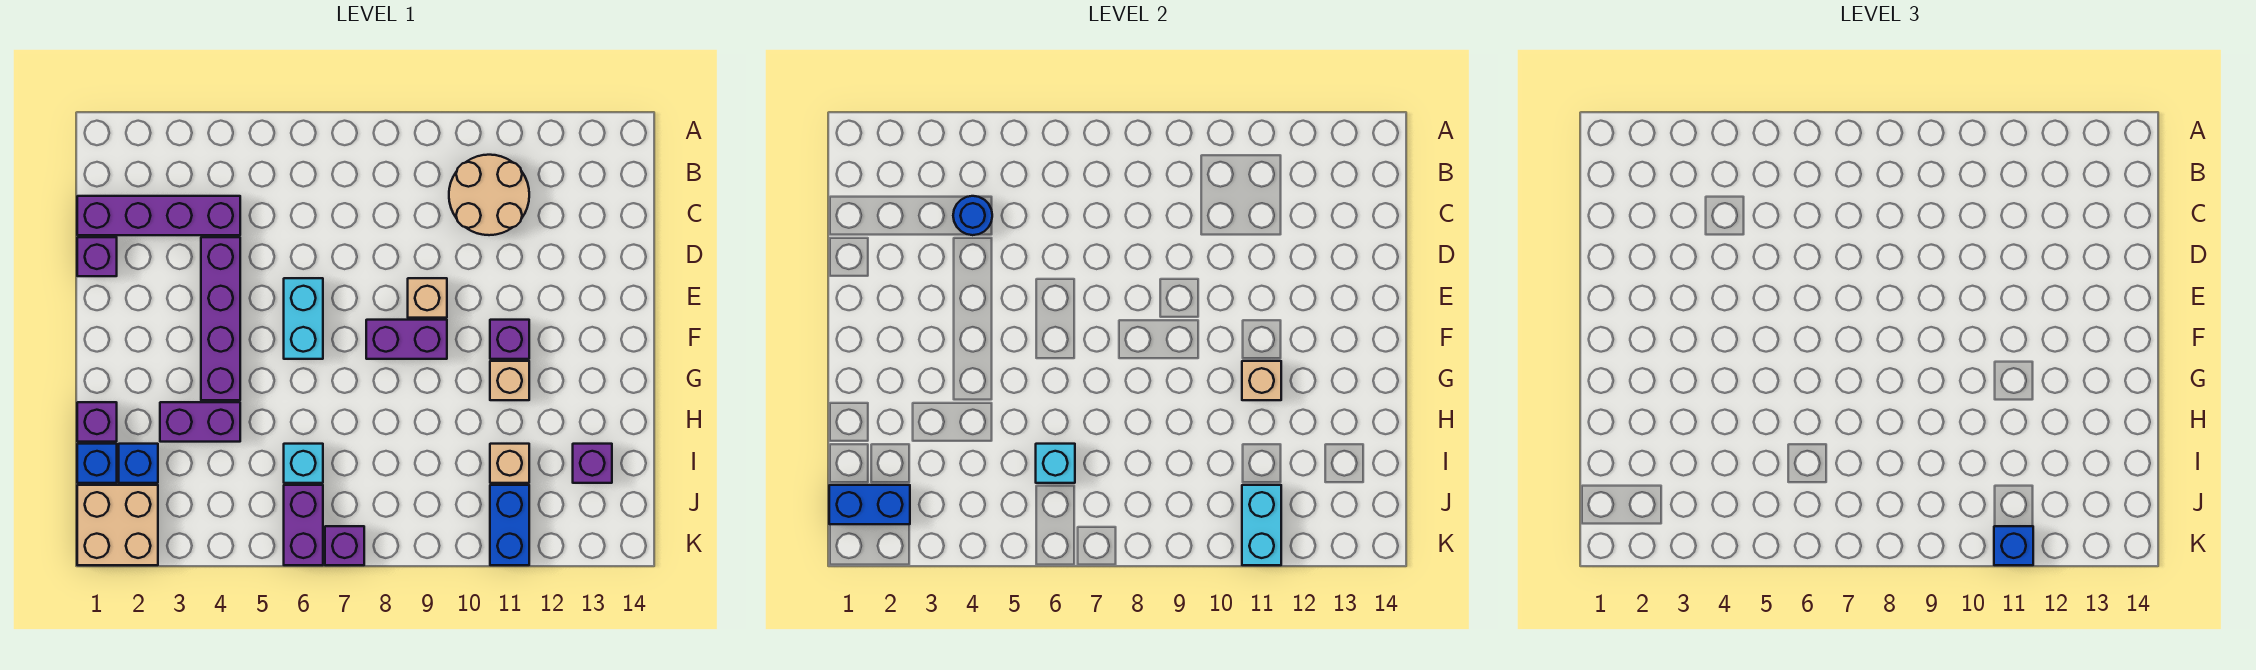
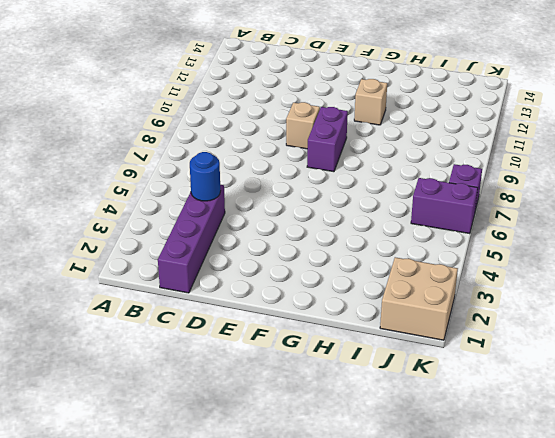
none -> tan 2x2 round brick [449,155,529,235]
none -> purple 1x1 brick [77,237,117,276]
none -> purple 1x4 brick [201,237,240,400]

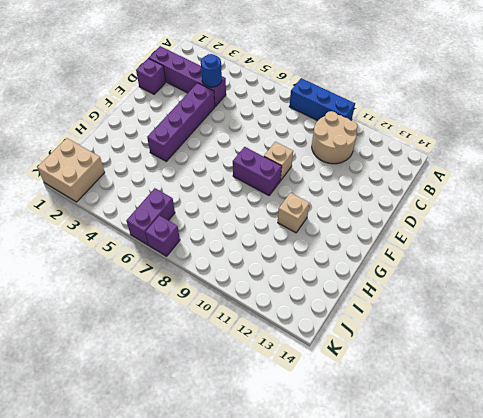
blue 1x3 brick [289,78,355,121] -> none
none -> cyan 1x2 brick [284,278,323,359]
none -> purple 1x1 brick [490,320,529,359]
none -> purple 1x1 brick [77,402,117,442]

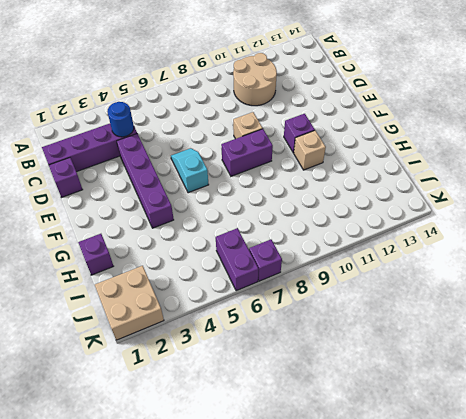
cyan 1x2 slope [171,148,209,193] -> cyan 1x2 brick [284,278,323,359]
none -> purple 1x2 brick [160,402,240,442]
none -> blue 1x1 brick [77,444,117,483]
none -> blue 1x1 brick [119,444,158,483]

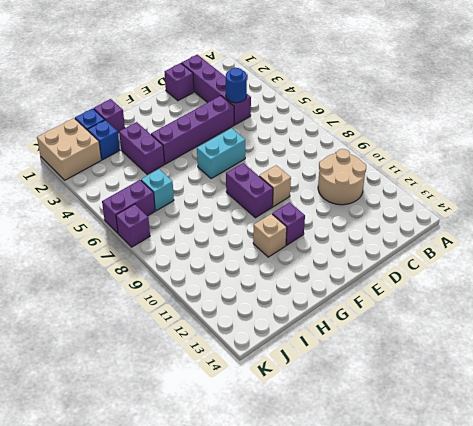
none -> tan 1x1 brick [490,444,529,483]
none -> purple 1x1 brick [573,444,612,483]
none -> blue 1x2 brick [490,485,529,565]

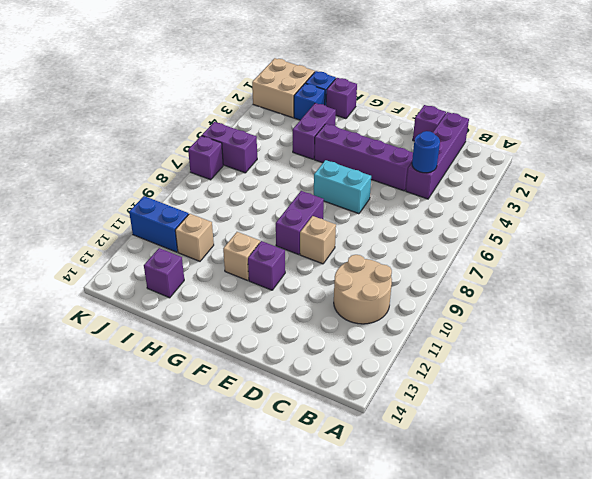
none -> cyan 1x1 brick [284,444,323,483]
none -> tan 1x1 brick [1242,361,1281,400]
none -> cyan 1x1 brick [1036,444,1075,483]

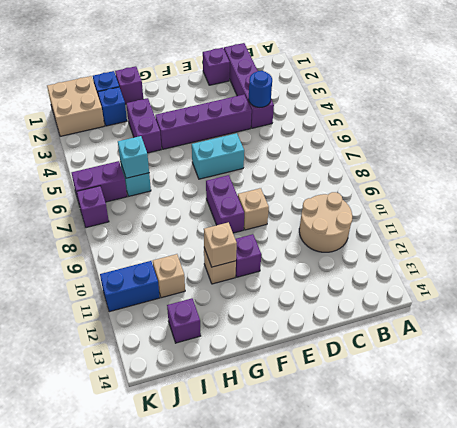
none -> blue 1x2 brick [829,485,910,524]
none -> cyan 1x2 brick [1242,485,1281,565]
none -> blue 1x1 brick [1994,526,2033,565]

